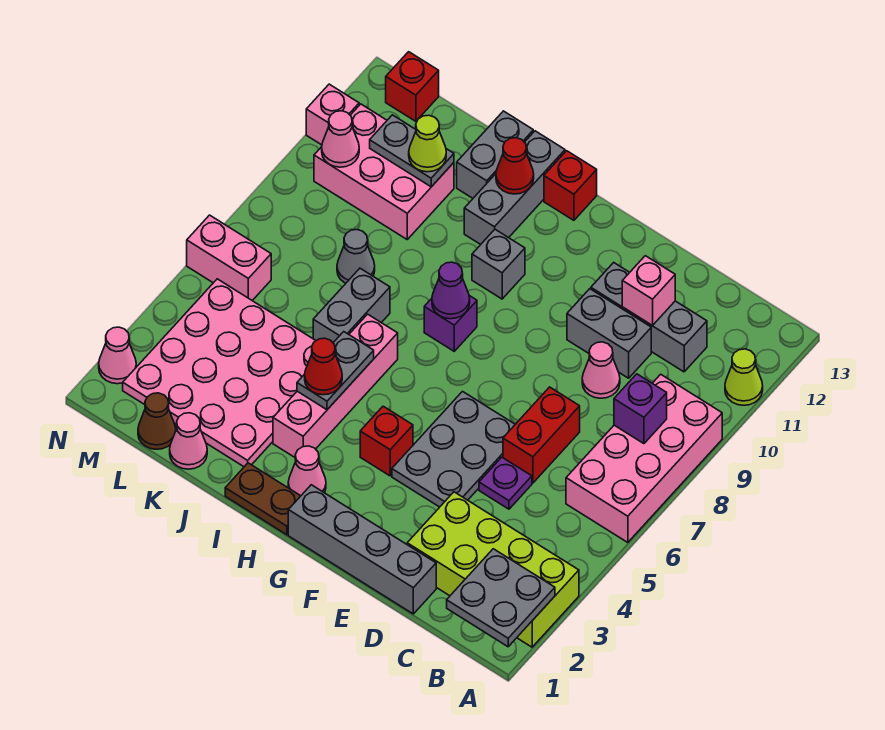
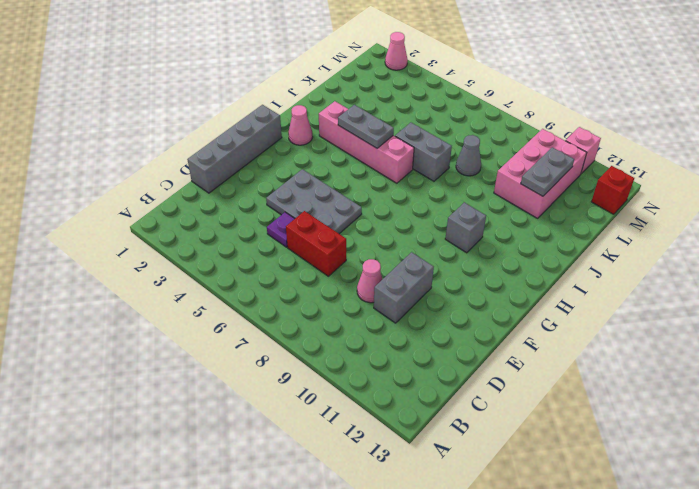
none -> lime 2x4 brick [407,492,579,647]
none -> pink 2x4 brick [566,374,722,543]
none -> lime 1x1 cone [725,349,763,405]
none -> grey 1x3 brick [591,263,707,372]

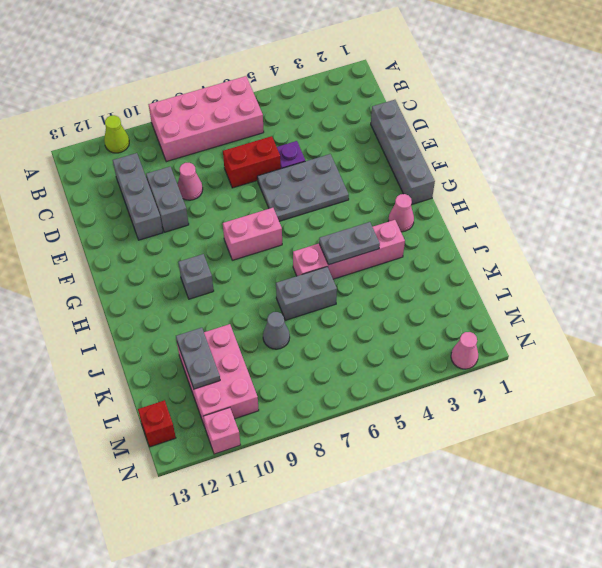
pink 1x2 brick [223,208,282,260] -> pink 1x2 brick turned to [187,215,271,301]
none -> lime 2x4 brick [407,492,579,647]
none -> red 1x1 brick [360,406,413,476]
none -> brown 1x2 plate [225,463,300,535]
none -> purple 1x1 brick [424,296,477,351]

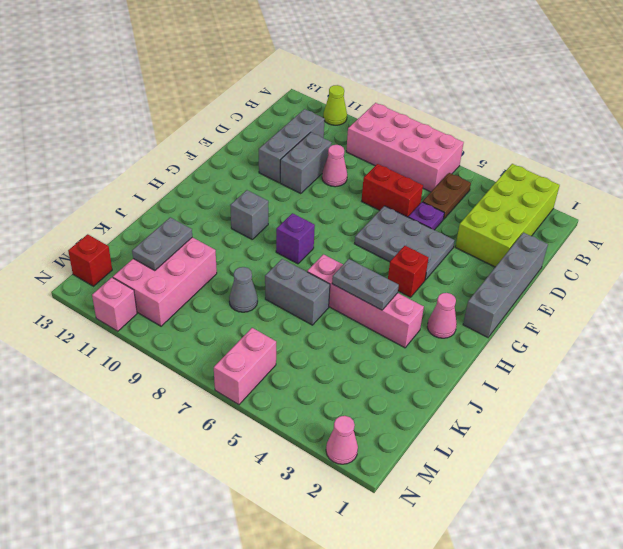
brown 1x2 plate [423,173,471,219] -> brown 1x2 plate moved to [225,463,300,535]
none -> red 1x1 brick [544,151,597,220]
none -> grey 1x3 brick [464,131,565,245]
none -> pink 4x4 plate [123,279,316,467]
none -> grey 1x2 brick [457,111,533,198]

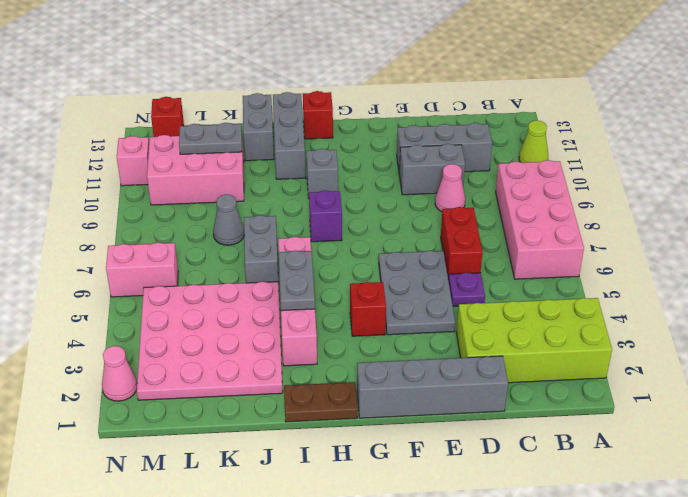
none -> pink 1x1 cone [288,446,326,496]
none -> pink 1x1 cone [170,413,207,469]
none -> brown 1x1 cone [138,393,176,449]
none -> grey 2x2 plate [447,549,555,647]

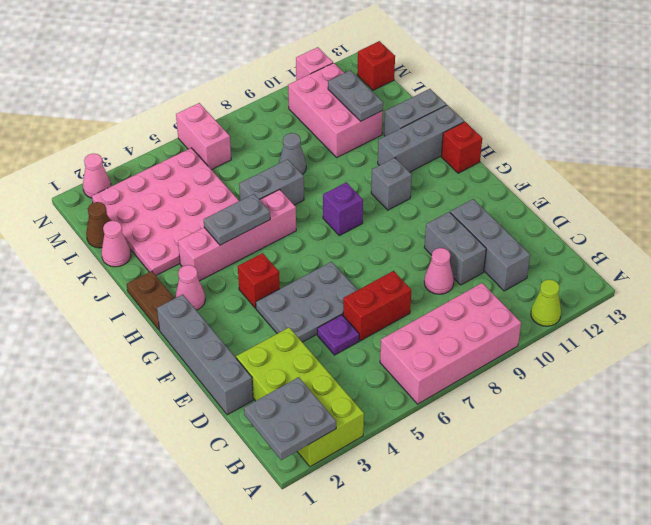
none -> purple 1x1 brick [614,374,667,444]
none -> pink 1x1 brick [622,256,675,325]
none -> purple 1x1 cone [432,262,470,319]
none -> red 1x1 cone [496,138,534,194]

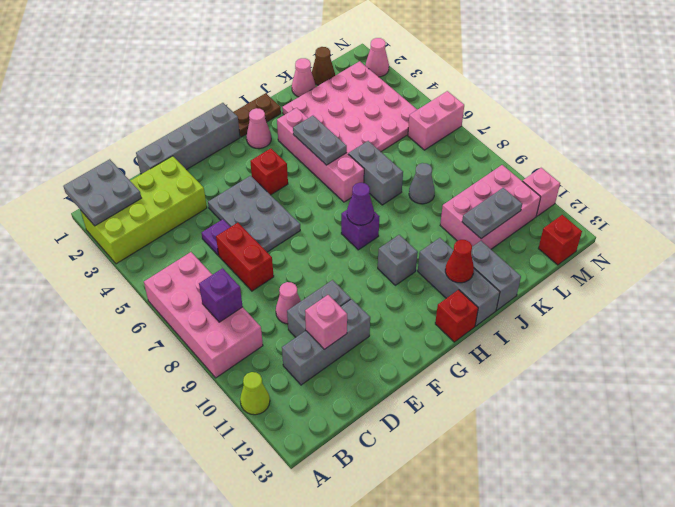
none -> pink 1x1 cone [322,111,359,167]
none -> red 1x1 cone [305,338,342,395]
none -> lime 1x1 cone [409,115,446,172]

